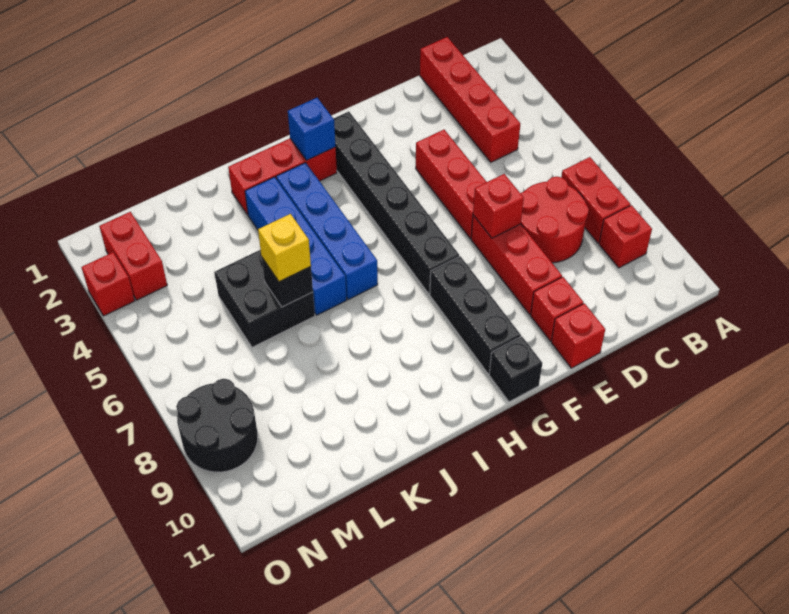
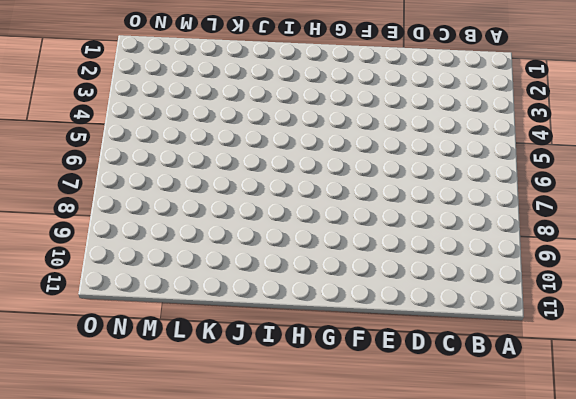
none -> red 1x2 brick [562,157,631,243]
none -> red 1x1 brick [599,205,652,268]
none -> red 1x4 brick [420,37,520,162]

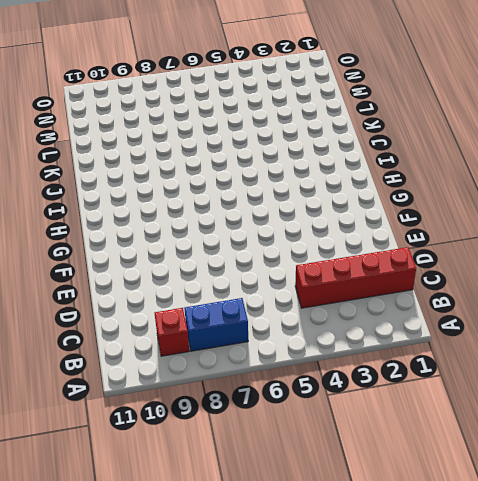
blue 1x2 brick [184,298,248,351] -> red 1x2 brick [562,157,631,243]
none -> red 2x2 round brick [521,177,589,263]
none -> red 1x3 brick [416,130,486,238]
none -> red 1x3 brick [471,215,562,314]

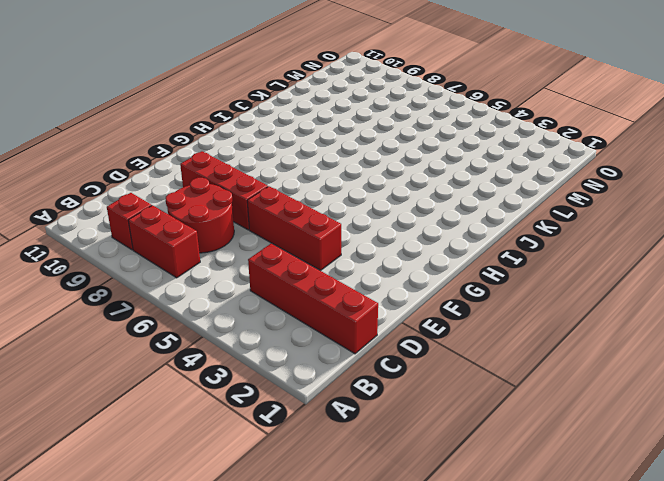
none -> red 1x1 brick [531,277,583,341]
none -> red 1x1 brick [551,303,605,368]
none -> black 1x6 brick [333,112,459,294]

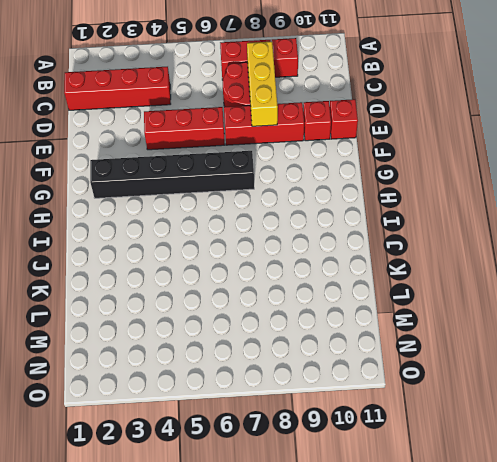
yellow 1x3 brick [247,42,278,126] -> none
none -> black 1x3 brick [430,256,521,374]
none -> black 1x1 brick [489,336,542,402]
none -> red 1x3 brick [228,139,337,215]

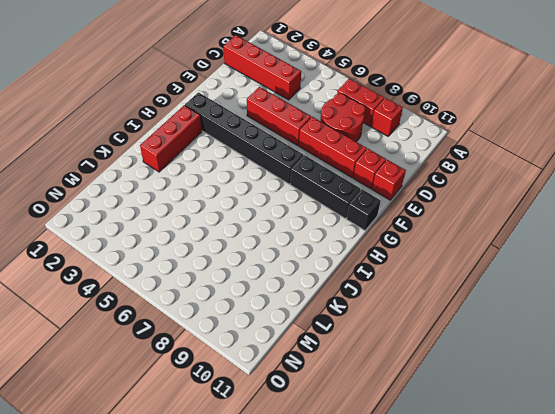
none -> blue 1x4 brick [276,163,378,300]
none -> blue 1x4 brick [245,177,347,315]
none -> black 2x2 brick [214,250,315,347]

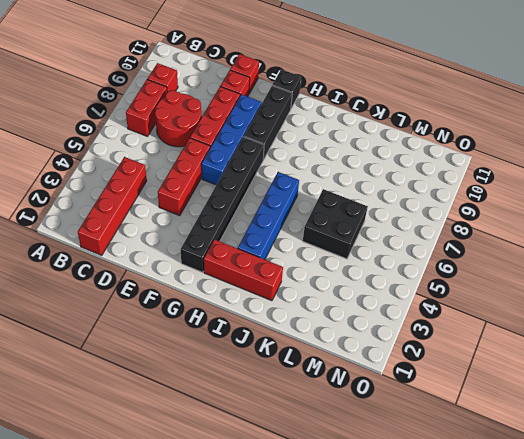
blue 1x4 brick [202,94,262,185] -> blue 1x4 brick moved to [245,177,347,315]
none -> red 1x2 brick [99,212,167,300]
none -> black 2x2 round brick [176,379,258,472]
none -> red 1x1 brick [81,252,135,316]

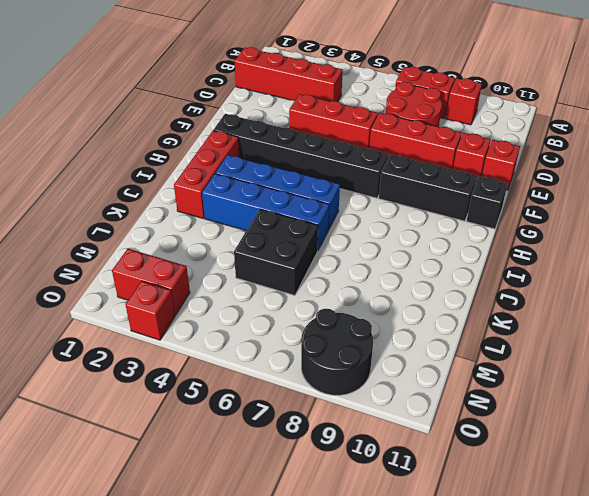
none -> red 1x1 brick [473,174,524,238]
none -> blue 1x1 brick [288,98,336,160]
none -> black 1x1 brick [262,258,313,307]

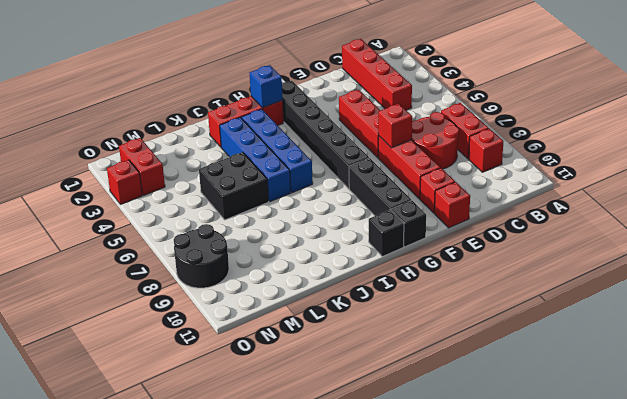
black 1x1 brick [369,210,404,256] -> black 1x1 brick moved to [262,258,313,307]
none -> yellow 1x1 brick [258,214,311,282]

